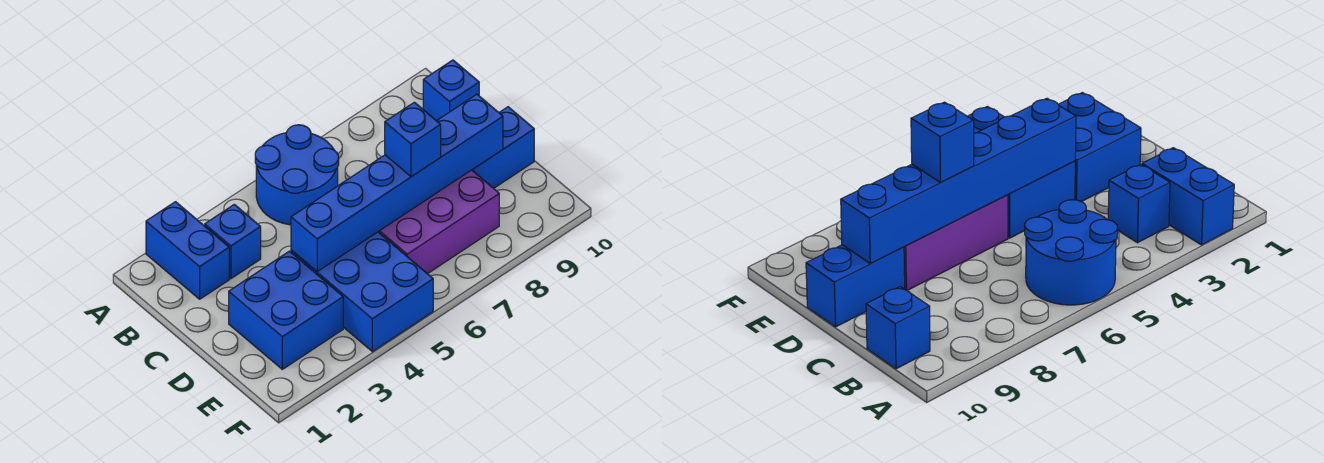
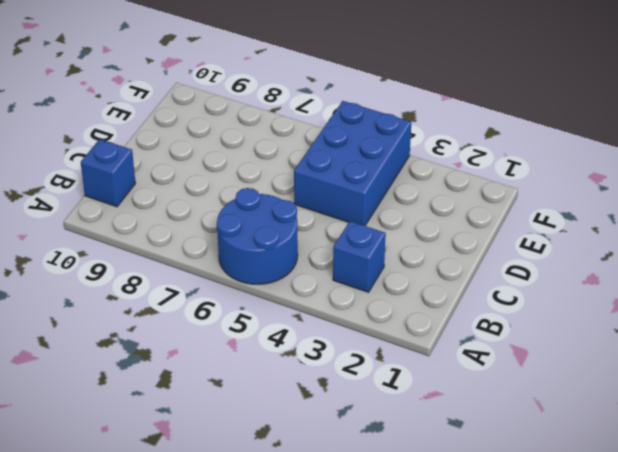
none -> blue 1x2 brick [146,202,229,299]
none -> blue 2x2 brick [229,251,343,369]

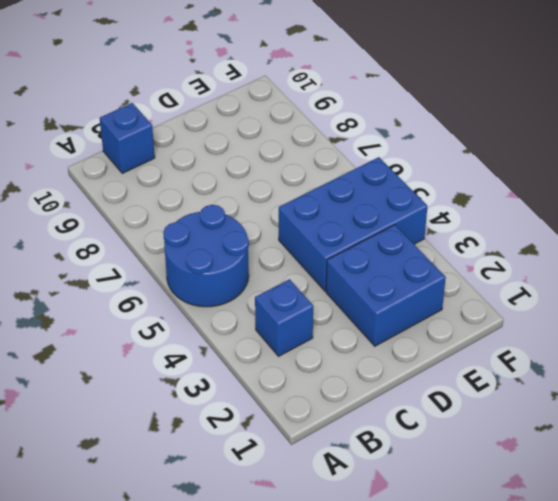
none -> blue 1x2 brick [146,202,229,299]
none -> purple 2x3 brick [378,170,499,274]

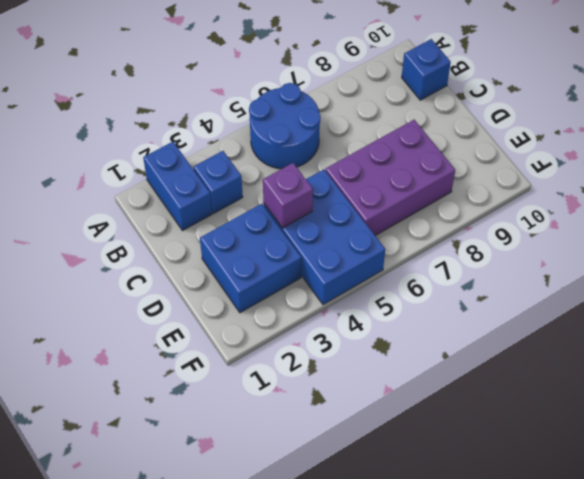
purple 1x1 brick [263,163,313,228] -> blue 1x6 brick [291,94,503,272]
none -> blue 1x2 brick [472,107,534,188]
none -> blue 1x1 brick [385,102,441,177]

